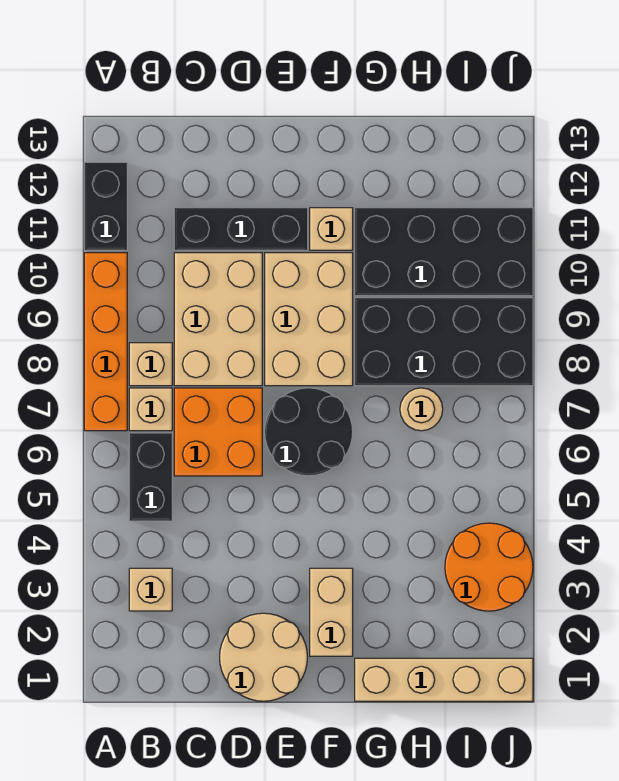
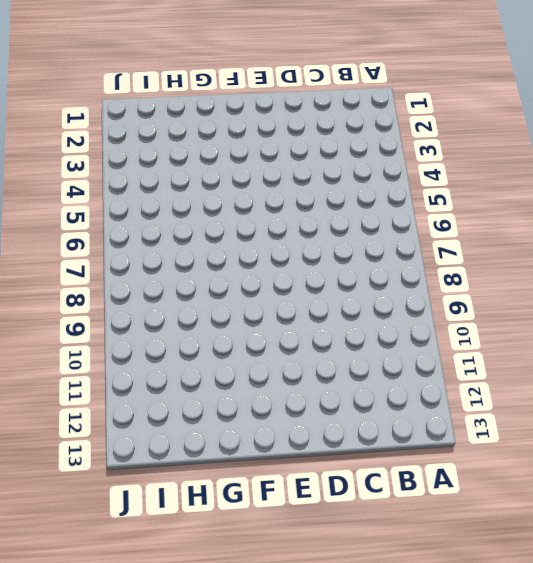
none -> orange 1x4 brick [84,253,127,431]
none -> black 1x2 brick [84,162,127,250]
none -> tan 1x1 brick [129,568,172,611]

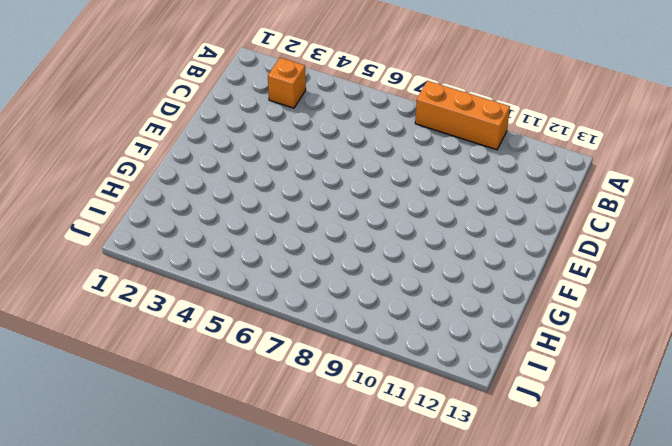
orange 1x3 brick [415,81,510,150] -> orange 1x4 brick [84,253,127,431]
orange 1x1 brick [268,58,306,108] -> tan 1x1 brick [129,568,172,611]
none -> black 1x2 brick [84,162,127,250]
none -> black 1x2 brick [129,433,172,521]
none -> tan 1x1 brick [129,388,172,431]

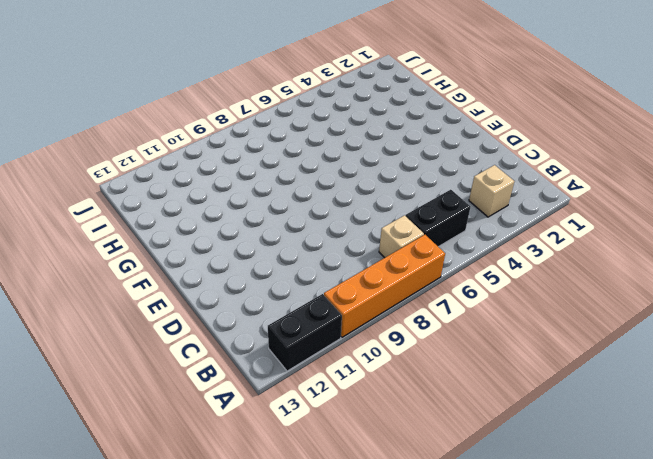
none -> tan 1x1 brick [129,343,172,386]
none -> orange 2x2 brick [174,388,262,476]
none -> tan 2x3 brick [174,253,262,386]

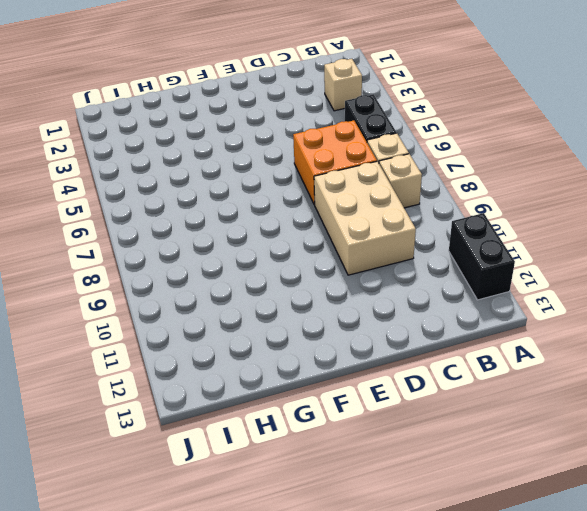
none -> orange 1x4 brick [84,253,127,431]
none -> black 1x3 brick [174,208,308,250]
none -> tan 2x2 round brick [220,613,308,701]

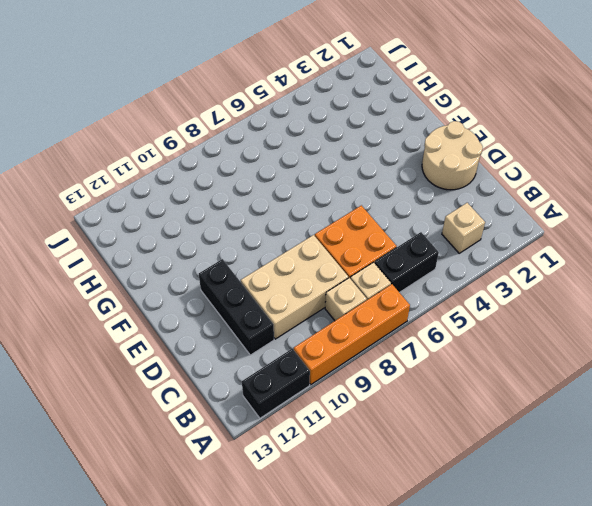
none -> black 2x2 round brick [265,388,353,476]
none -> tan 2x3 brick [265,253,353,386]
none -> tan 1x2 brick [310,568,353,656]

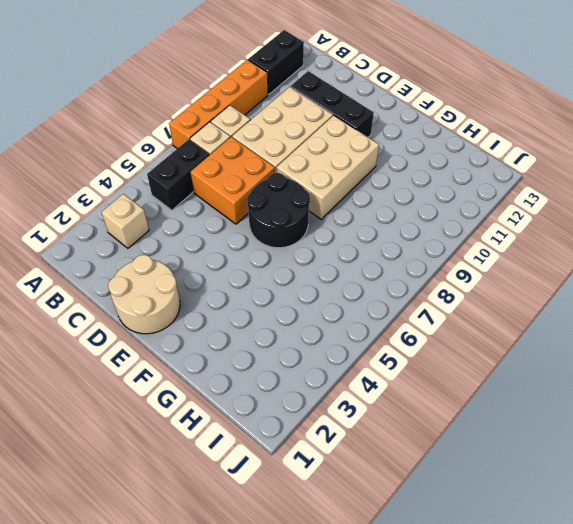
none -> tan 1x2 brick [310,568,353,656]
none -> tan 1x1 brick [310,208,353,250]
none -> tan 1x4 brick [355,658,533,701]

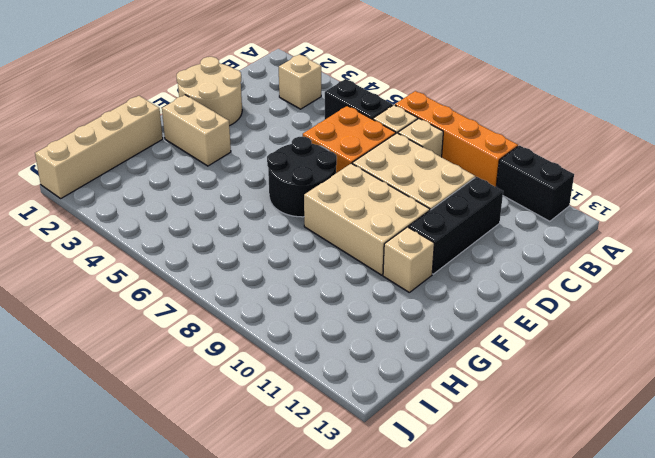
none -> black 2x4 brick [355,298,533,386]
none -> black 2x4 brick [355,208,533,296]
none -> tan 1x1 round brick [400,388,443,431]

